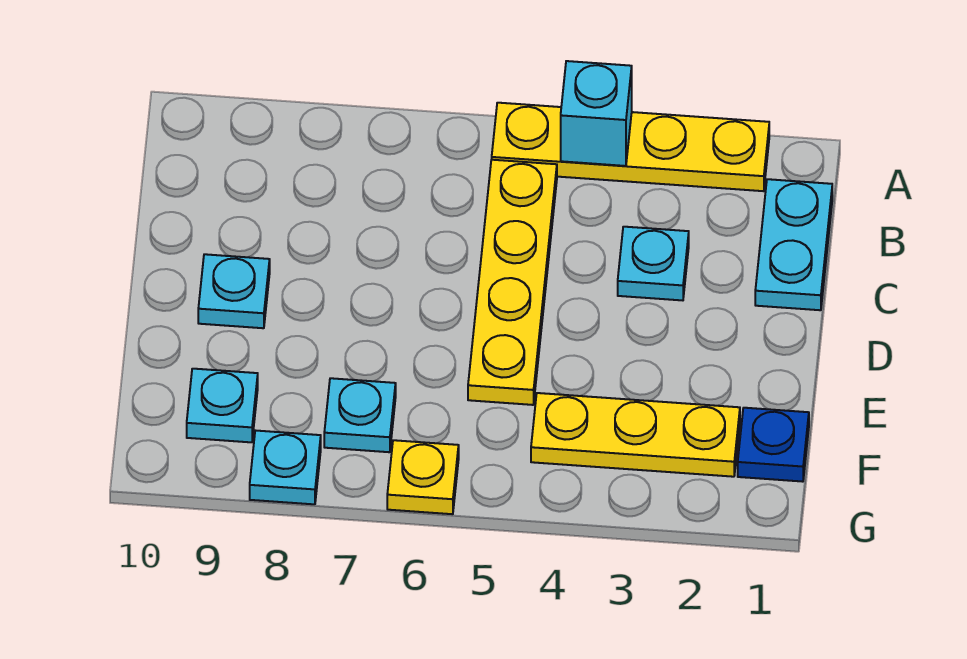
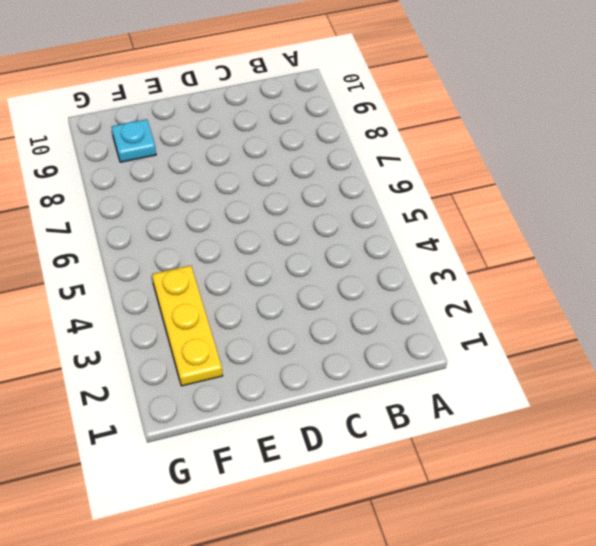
none -> yellow 1x4 plate [492,103,769,191]
none -> cyan 1x2 plate [755,179,832,310]
none -> yellow 1x4 plate [468,160,557,405]

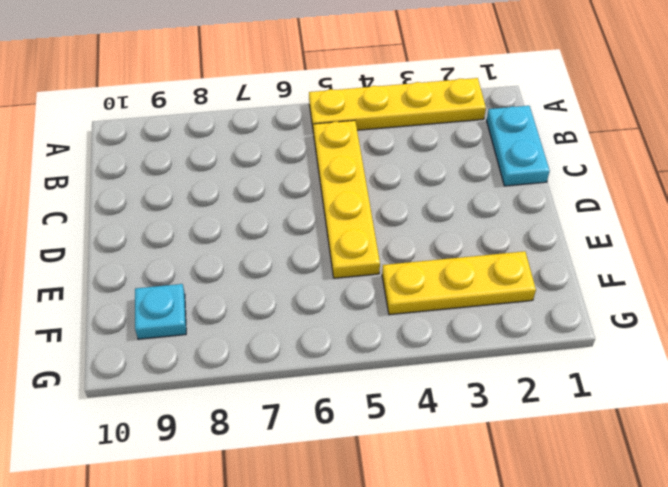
none -> cyan 1x1 plate [618,227,689,300]
none -> cyan 1x1 plate [198,254,270,328]
none -> blue 1x1 plate [738,408,809,482]

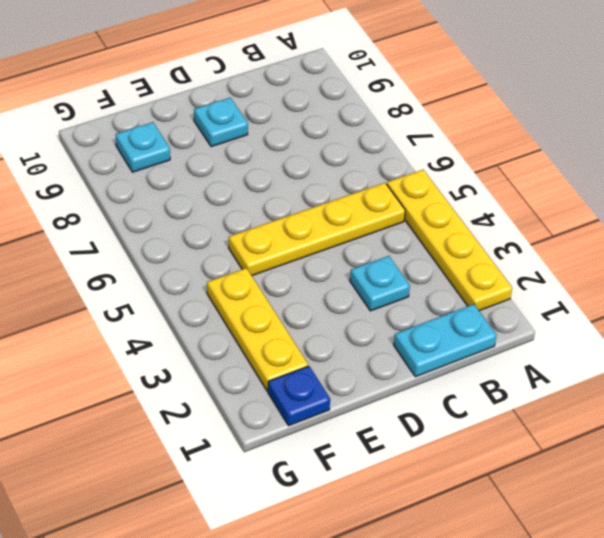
none -> cyan 1x1 plate [324,378,396,452]
none -> yellow 1x1 plate [387,440,459,514]
none -> cyan 1x1 plate [250,431,321,504]

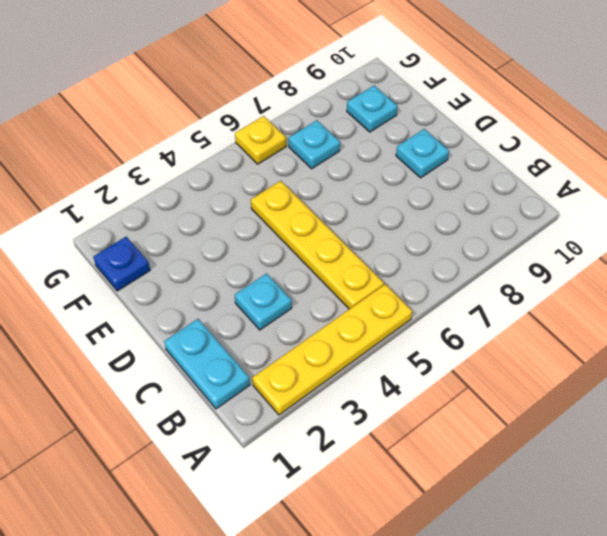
none -> yellow 1x3 plate [531,393,740,477]
none -> cyan 1x1 plate [250,431,321,504]
none -> cyan 1x1 brick [561,61,632,166]

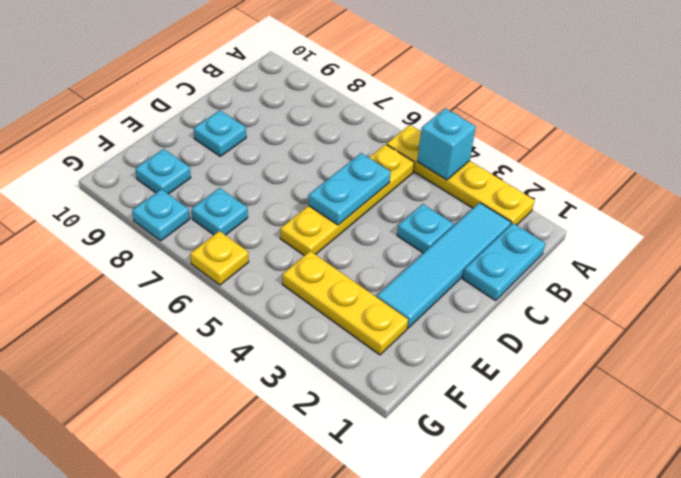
cyan 1x4 tile [377,203,511,328] -> none
cyan 1x2 plate [309,153,391,225] -> none
none -> blue 1x1 plate [738,408,809,482]

